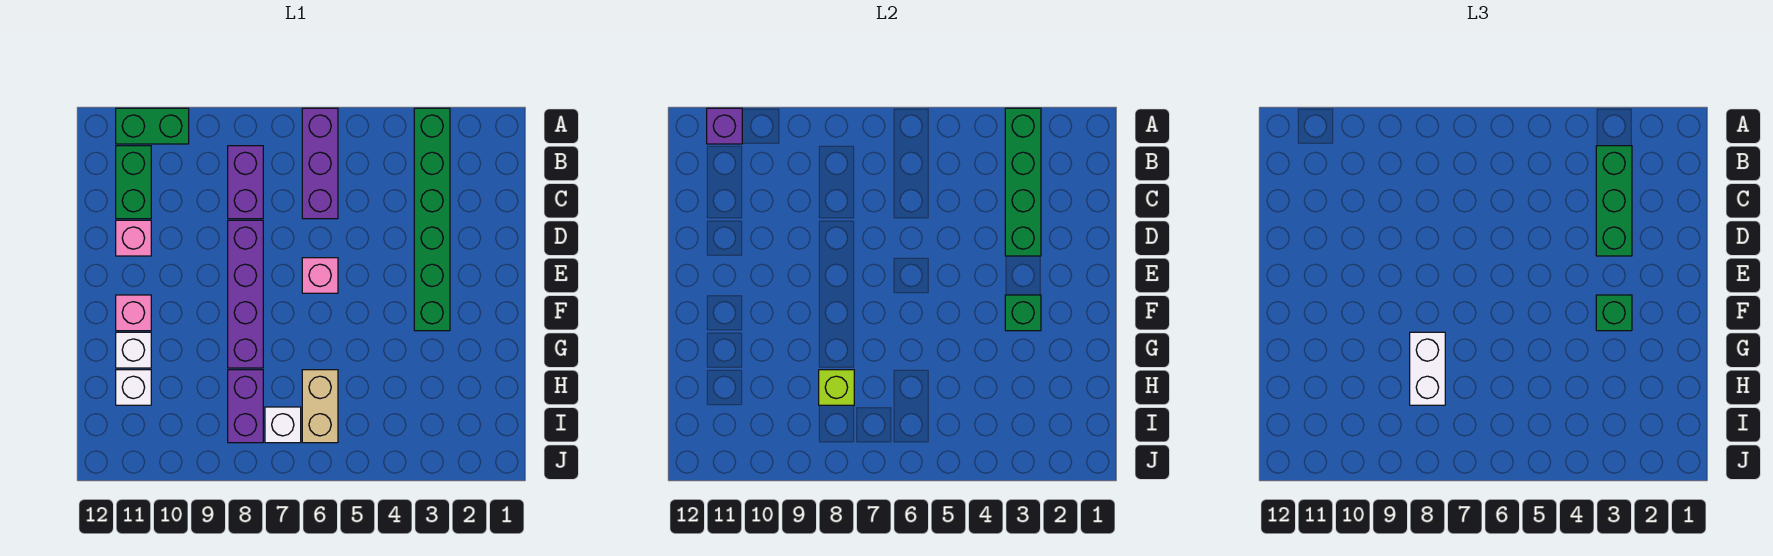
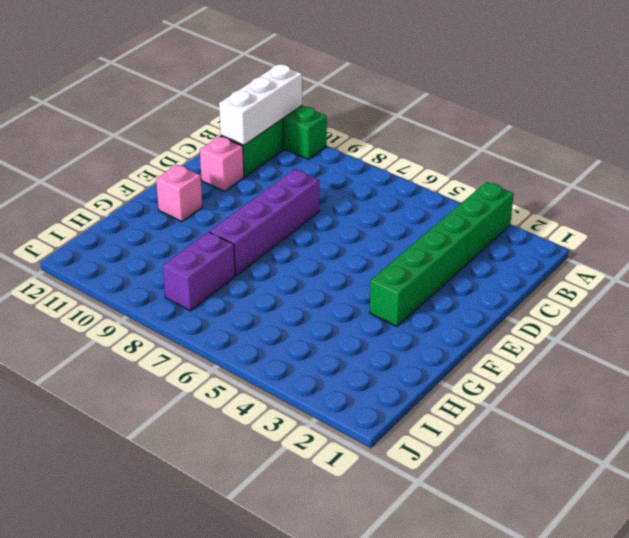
white 1x3 brick [219,64,302,145] -> purple 1x1 brick [707,108,742,144]
none -> purple 1x3 brick [302,108,338,219]
none -> purple 1x2 brick [228,146,263,219]
none -> pink 1x1 brick [302,258,338,293]

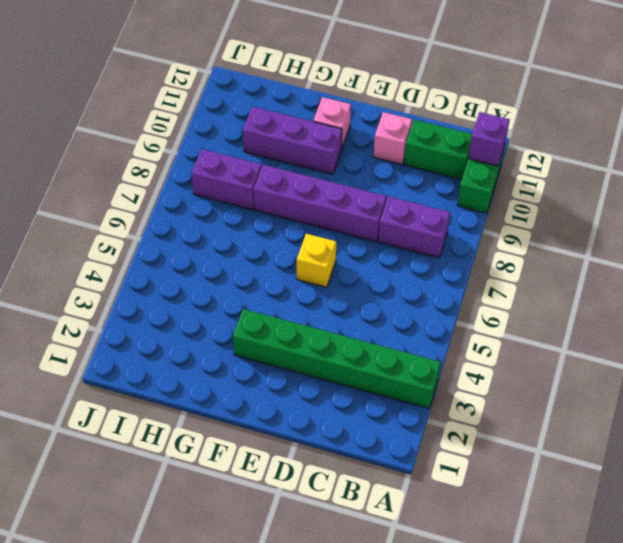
yellow 1x1 brick [297,234,336,287] -> pink 1x1 brick [302,258,338,293]
purple 1x3 brick [243,107,342,174] -> purple 1x3 brick moved to [302,108,338,219]
none -> white 1x1 brick [116,332,151,368]
none -> tan 1x2 brick [302,370,338,443]
none -> white 1x1 brick [116,370,151,405]

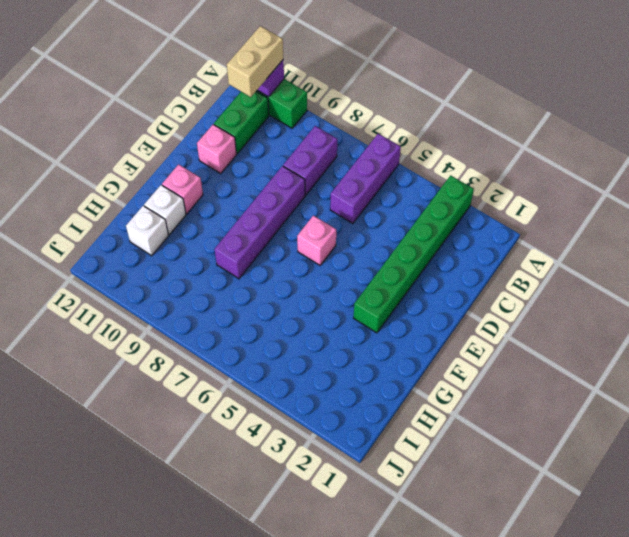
tan 1x2 brick [227,26,283,97] -> tan 1x2 brick moved to [302,370,338,443]
none -> purple 1x2 brick [228,370,263,443]
none -> white 1x1 brick [265,407,301,443]
none -> green 1x4 brick [1005,108,1041,256]

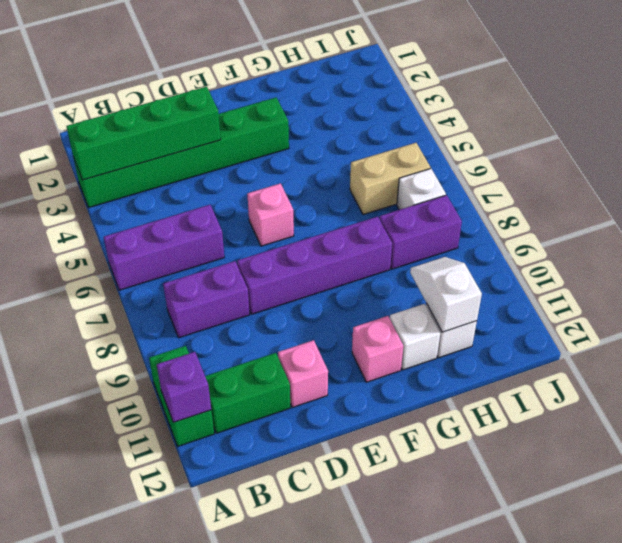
white 1x2 slope [410,257,482,332] -> none
none -> green 1x1 brick [1005,295,1041,331]
none -> lime 1x1 brick [819,370,854,405]
none -> green 1x3 brick [1596,146,1632,256]

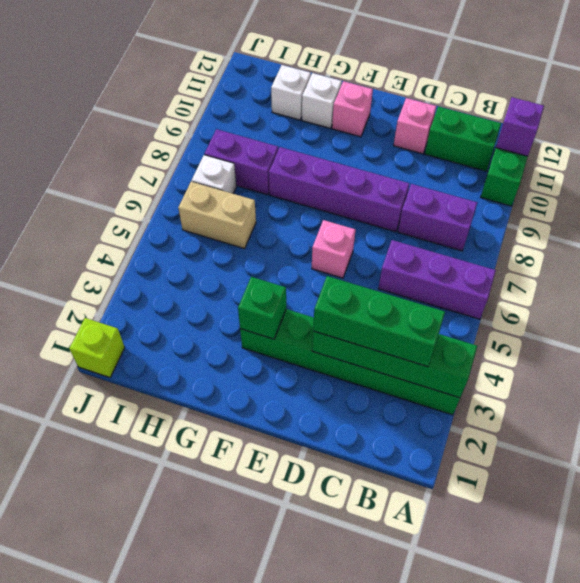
lime 1x1 brick [69,318,125,377] -> lime 1x1 brick moved to [819,370,854,405]
none -> green 1x1 brick [1596,295,1632,331]
none -> white 1x2 brick [1410,332,1445,405]

